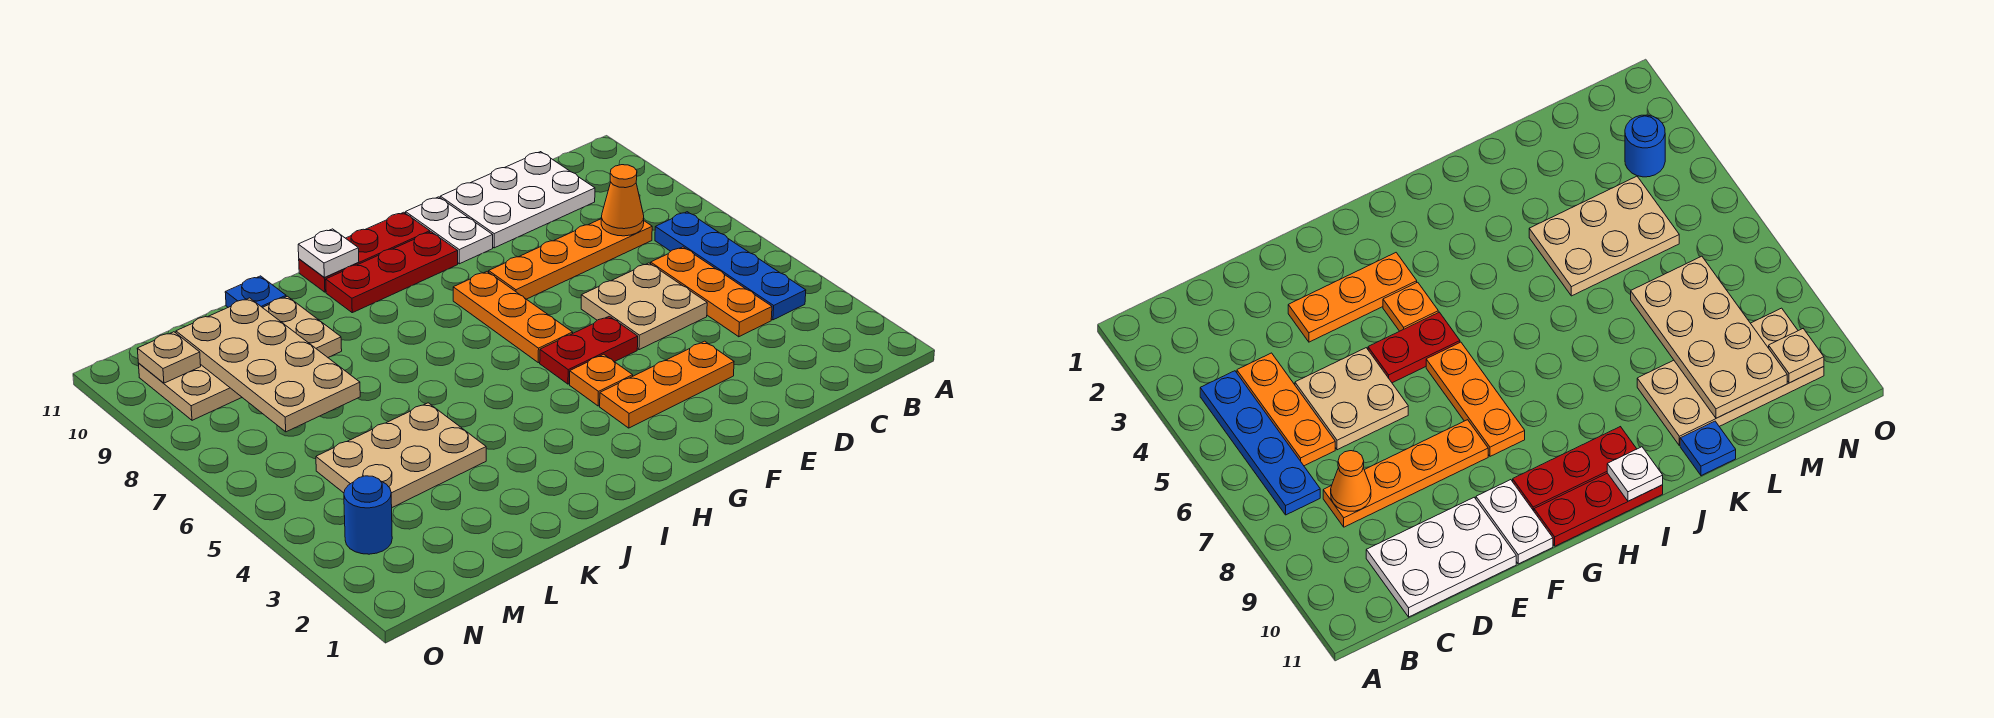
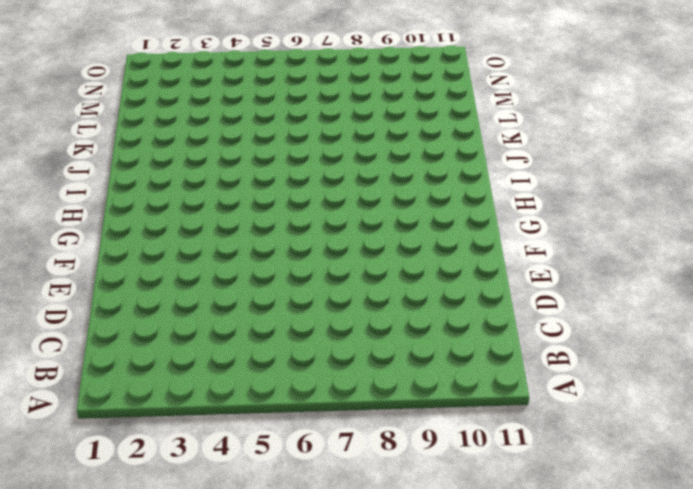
none -> blue 1x4 plate [655,212,806,320]
none -> orange 1x3 plate [651,247,772,337]
none -> orange 1x4 plate [489,219,652,299]

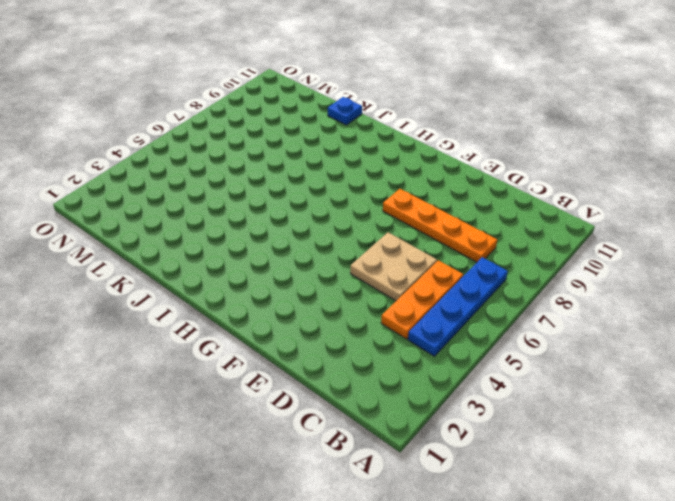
none -> white 2x3 plate [440,152,595,248]
none -> orange 1x3 plate [600,341,734,428]
none -> red 1x2 plate [540,316,638,384]

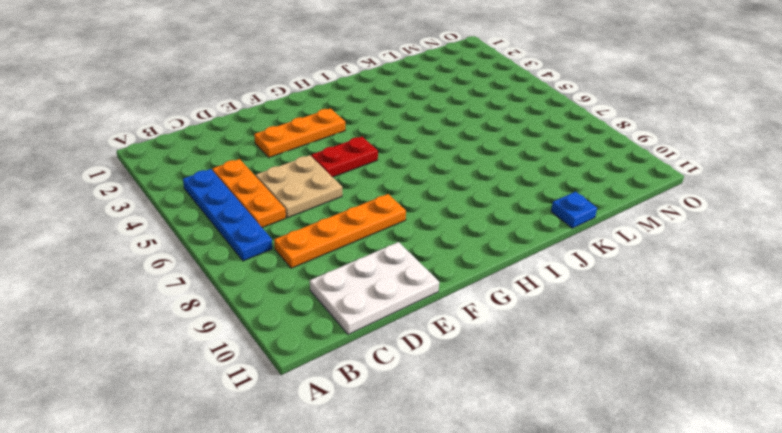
none -> white 1x2 plate [406,197,493,264]
none -> orange 1x1 plate [570,354,633,406]
none -> orange 1x3 plate [453,272,573,363]

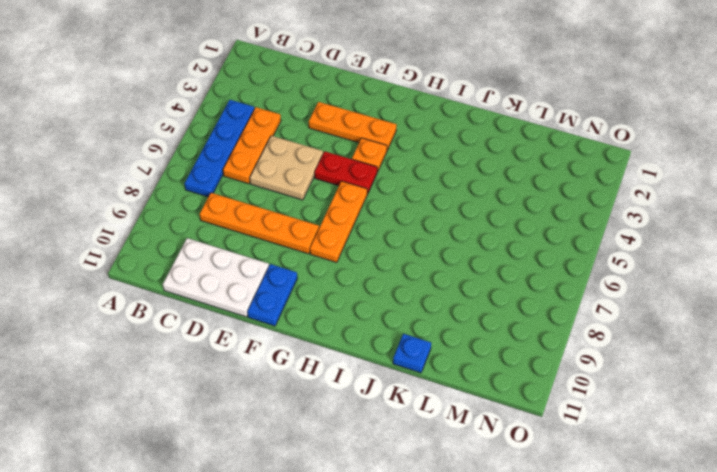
blue 1x2 plate [247,264,297,326] -> white 1x2 plate [406,197,493,264]
none -> red 1x3 plate [326,232,458,313]
none -> red 1x3 plate [299,212,430,292]
none -> tan 2x3 plate [316,403,486,507]

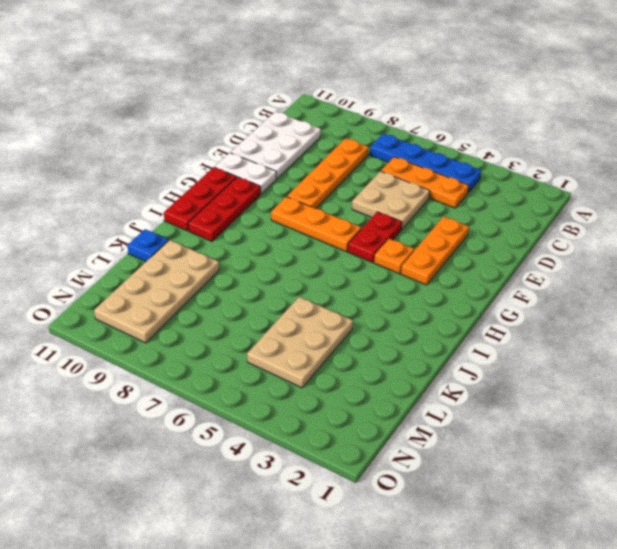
none -> blue 1x1 round brick [344,476,392,554]
none -> orange 1x1 cone [601,165,644,236]
none -> white 1x1 plate [298,229,359,277]

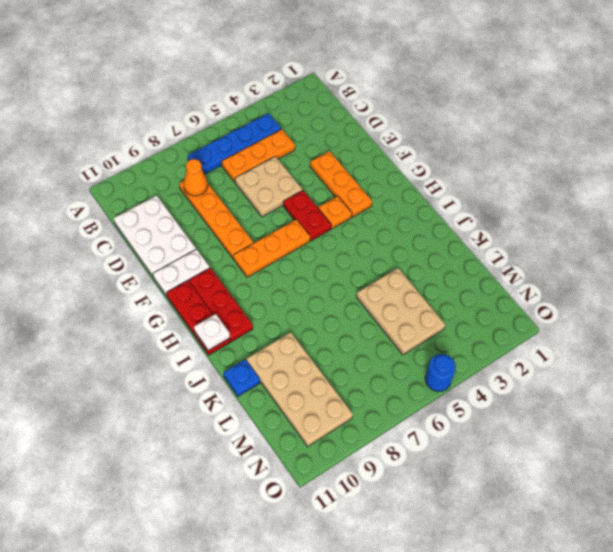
blue 1x1 round brick [425,354,456,392] -> blue 1x1 round brick moved to [344,476,392,554]
none -> tan 2x4 plate [176,298,360,432]
none -> tan 1x1 plate [137,332,201,383]

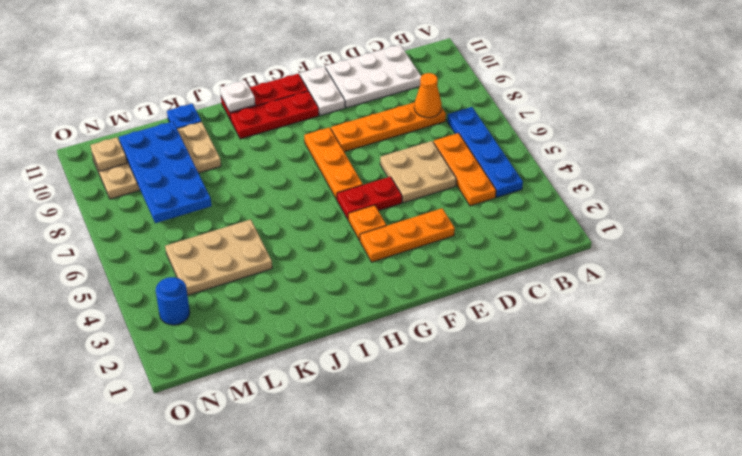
blue 2x4 plate [119,121,212,223] -> tan 2x4 plate [176,298,360,432]

